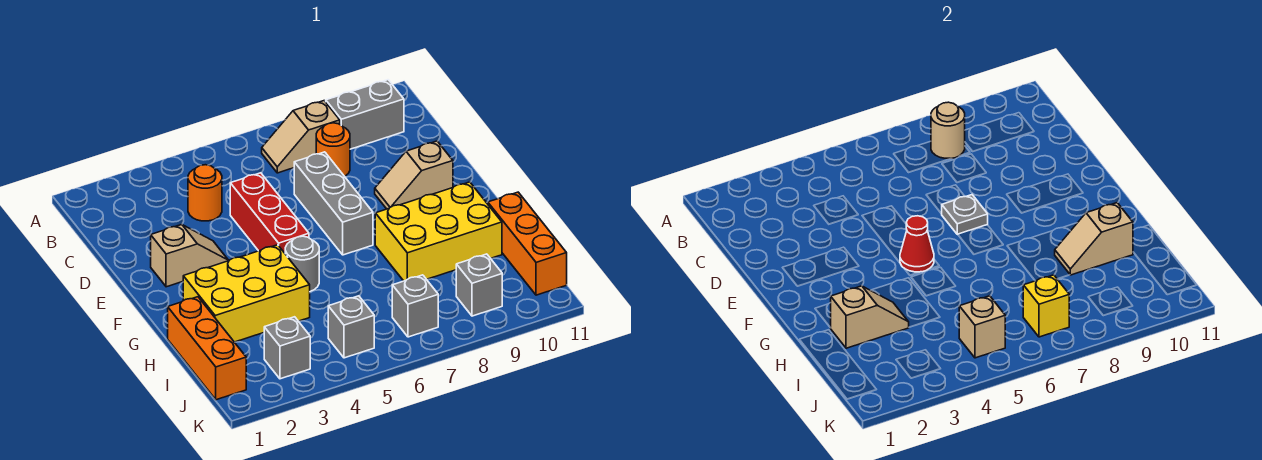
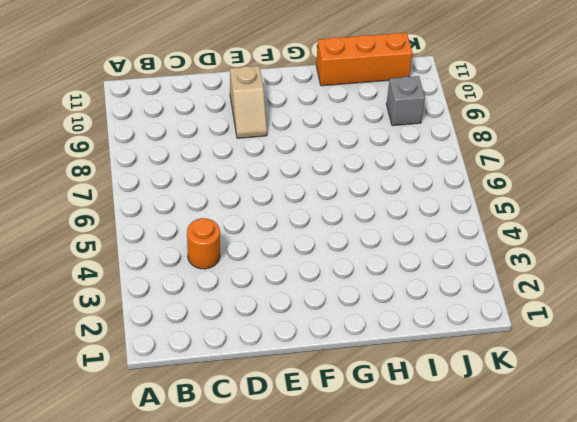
none -> tan 1x2 slope [262,101,340,173]
none -> grey 1x2 brick [326,80,404,149]
none -> orange 1x1 round brick [316,123,350,176]

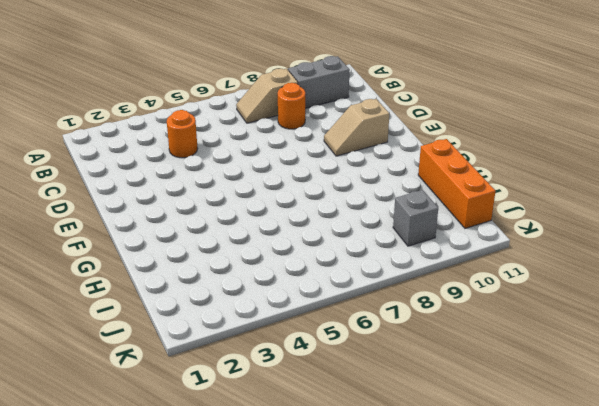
none -> red 1x3 brick [230,173,309,253]
none -> grey 1x3 brick [294,152,373,255]
none -> tan 1x2 slope [151,225,229,287]

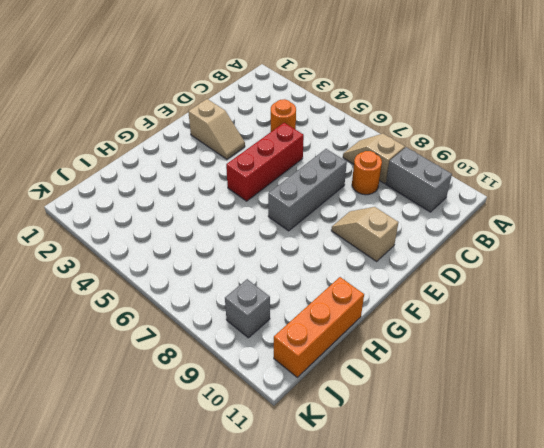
none -> yellow 2x3 brick [183,245,310,342]
none -> grey 1x1 round brick [285,236,319,291]
none -> yellow 2x3 brick [375,182,502,281]

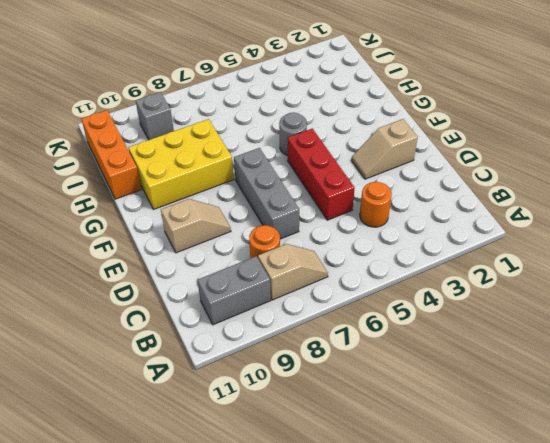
none -> yellow 2x3 brick [183,245,310,342]
none -> orange 1x3 brick [168,297,246,400]
none -> grey 1x1 brick [264,317,310,379]

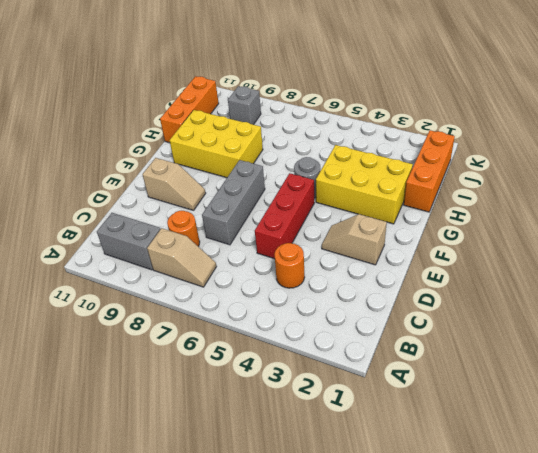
none -> grey 1x1 brick [264,317,310,379]
none -> grey 1x1 brick [328,296,374,358]
none -> grey 1x1 brick [392,275,438,337]

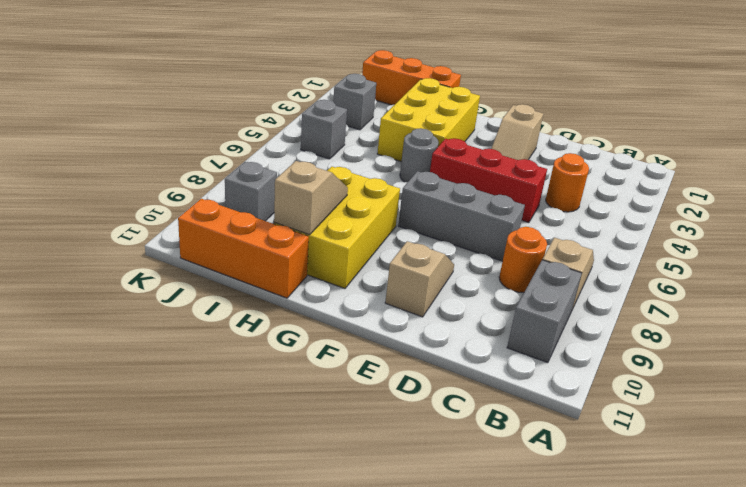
none -> grey 1x1 brick [392,275,438,337]
none -> tan 1x1 round brick [931,102,965,158]
none -> grey 1x1 plate [942,195,988,234]

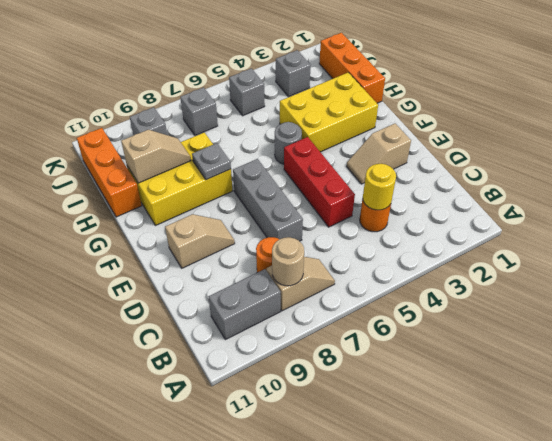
yellow 1x1 round brick [363,164,396,210] -> none
grey 1x1 plate [192,143,231,180] -> grey 1x1 plate moved to [942,195,988,234]
none -> red 1x1 cone [900,216,934,272]
none -> tan 1x2 slope [831,286,909,348]
none -> tan 1x1 brick [959,296,1005,358]

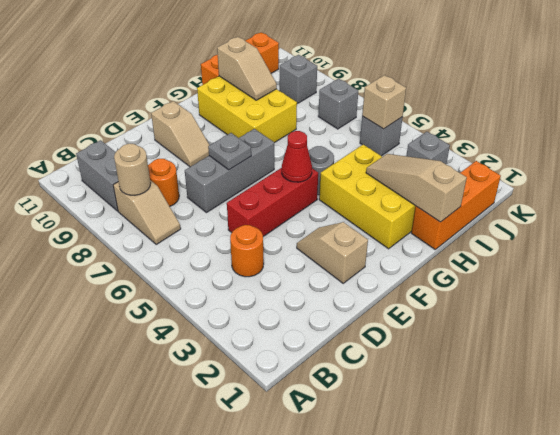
tan 1x3 slope [366,154,467,222] -> tan 1x2 slope [831,286,909,348]
none -> yellow 1x1 brick [1023,275,1069,337]

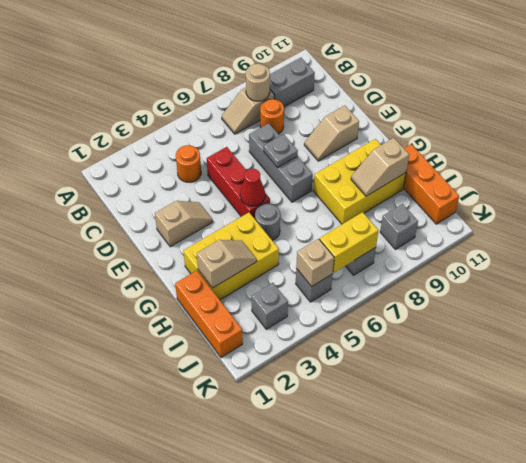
yellow 1x2 brick [319,212,378,273] -> yellow 1x1 brick [1023,275,1069,337]

